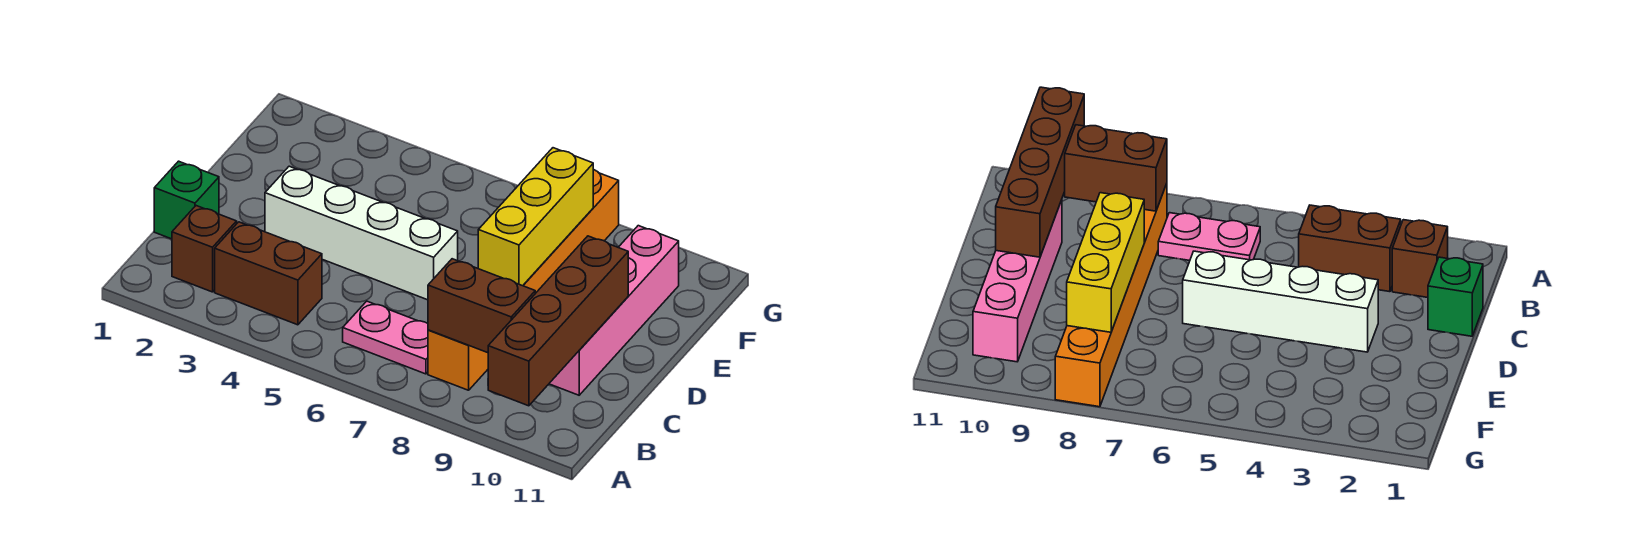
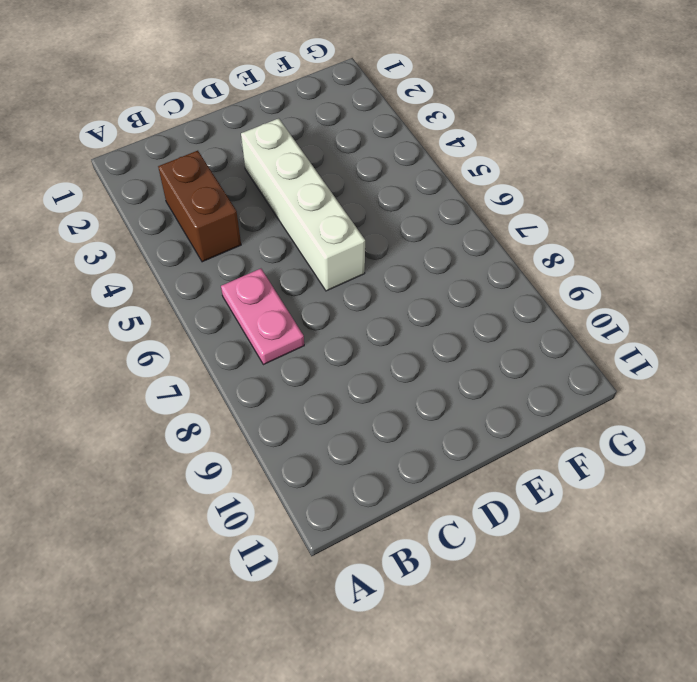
none -> brown 1x1 brick [172,206,237,292]
none -> orange 1x6 brick [428,169,619,390]

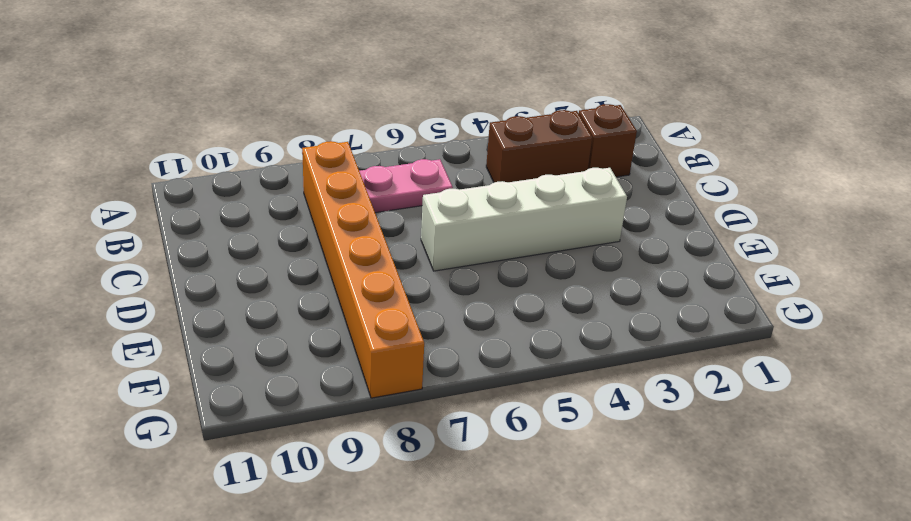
none -> green 1x1 brick [154,161,219,239]
none -> pink 1x4 brick [549,226,679,395]

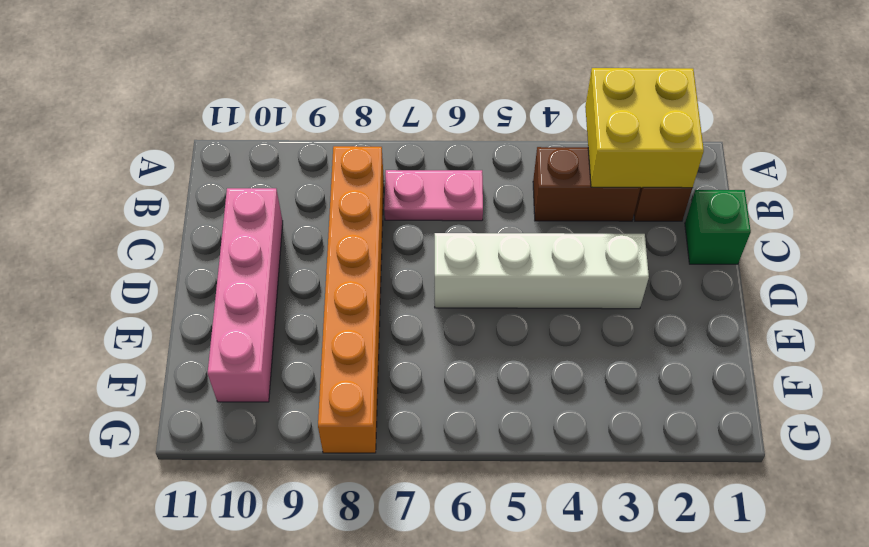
yellow 2x2 brick [585,68,704,188] -> none
none -> brown 1x4 brick [488,236,628,406]
none -> brown 1x2 brick [428,259,535,353]

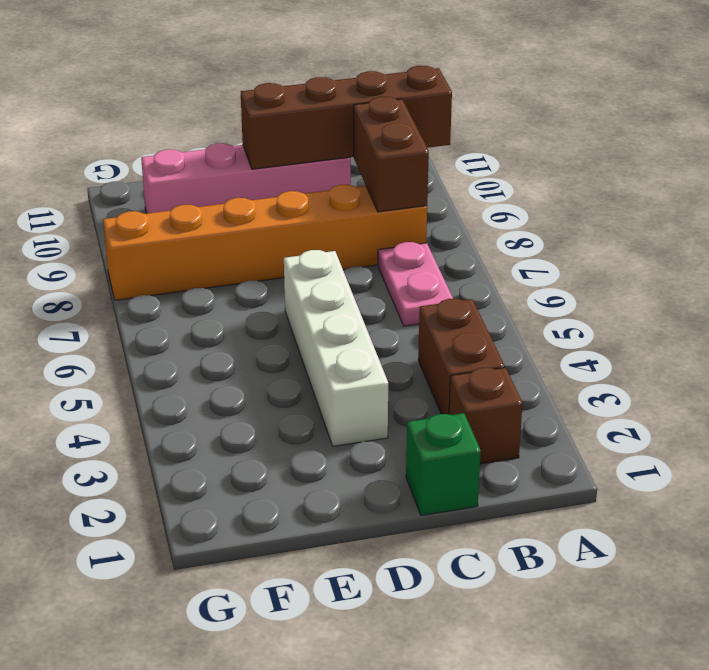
none -> yellow 1x3 brick [478,148,593,286]

